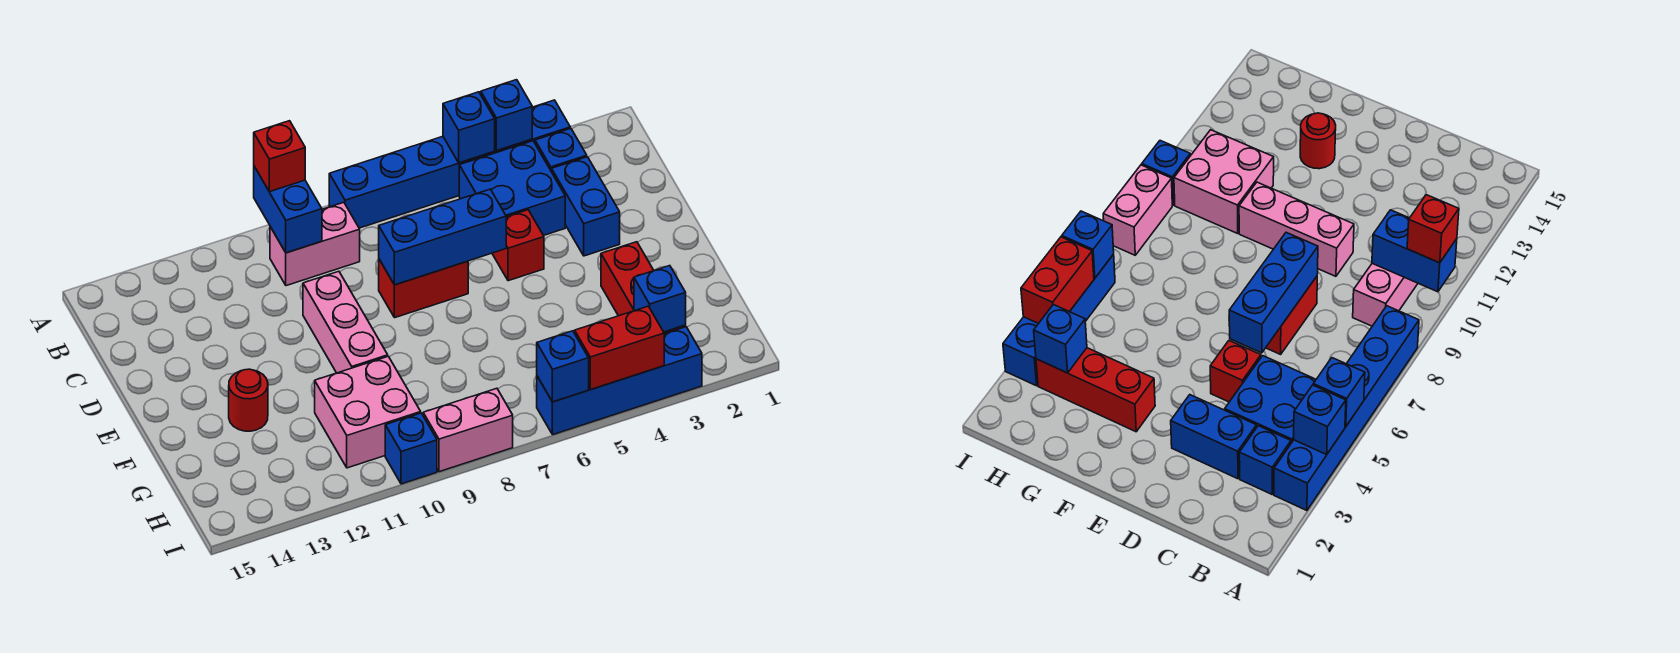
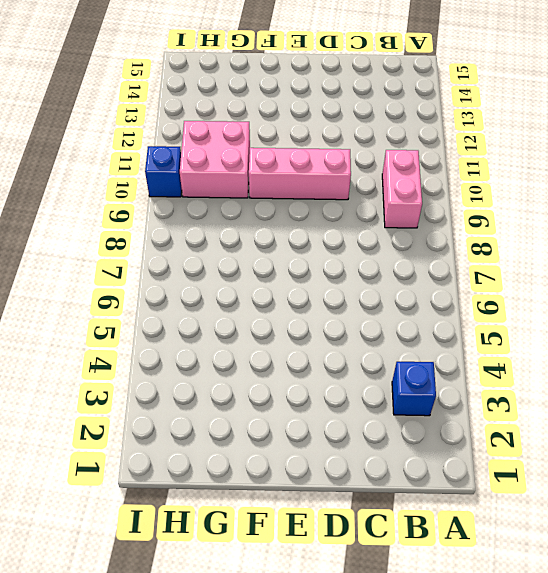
none -> blue 1x6 brick [329,100,570,228]
none -> blue 2x2 brick [459,141,565,235]
none -> blue 1x2 brick [552,157,620,256]

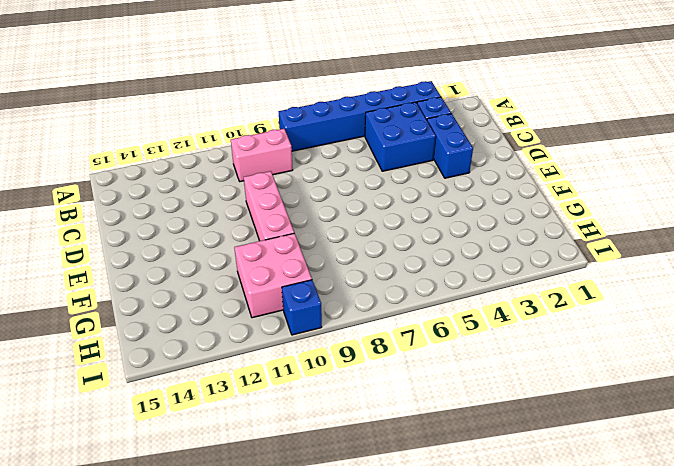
none -> red 1x1 brick [492,210,544,281]
none -> red 1x2 brick [379,259,468,318]
none -> red 1x3 brick [601,242,686,334]

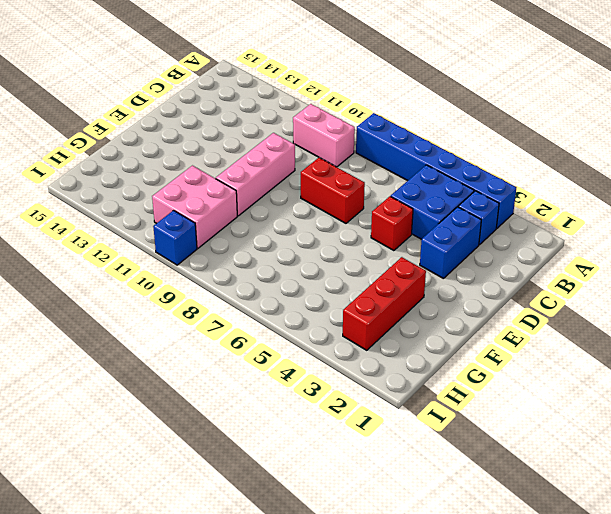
none -> red 1x1 round brick [229,369,268,431]
none -> blue 1x4 brick [537,327,702,435]
none -> pink 1x2 brick [423,388,513,472]

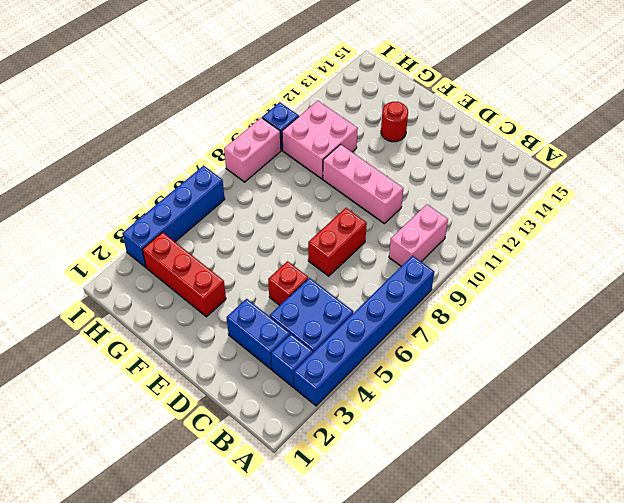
none -> blue 1x1 brick [481,80,532,151]
none -> blue 1x1 brick [443,92,495,163]
none -> blue 1x2 brick [254,166,322,253]

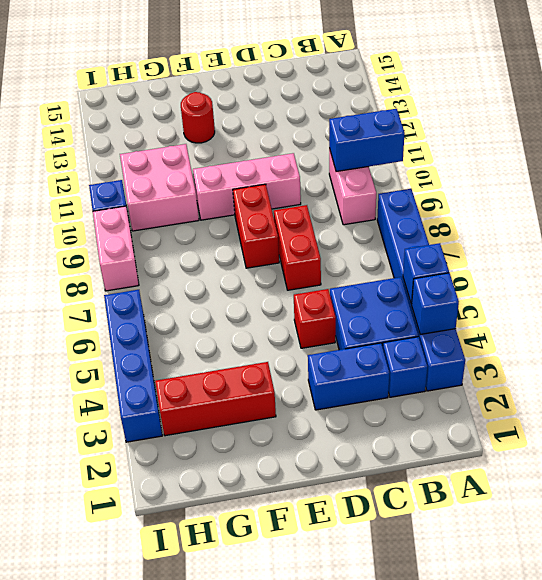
red 1x2 brick [233,184,279,268] -> red 1x2 brick moved to [575,306,664,389]
none -> blue 1x3 brick [379,189,506,285]
none -> blue 1x1 brick [634,266,686,332]
none -> blue 1x1 brick [537,331,589,402]

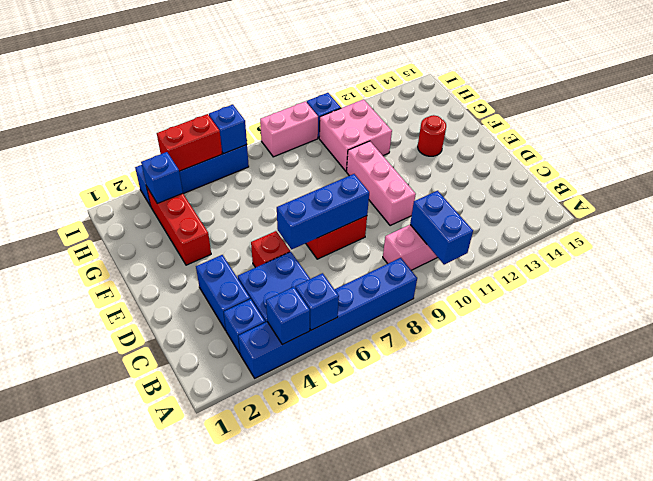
none -> red 1x1 brick [254,121,305,192]

